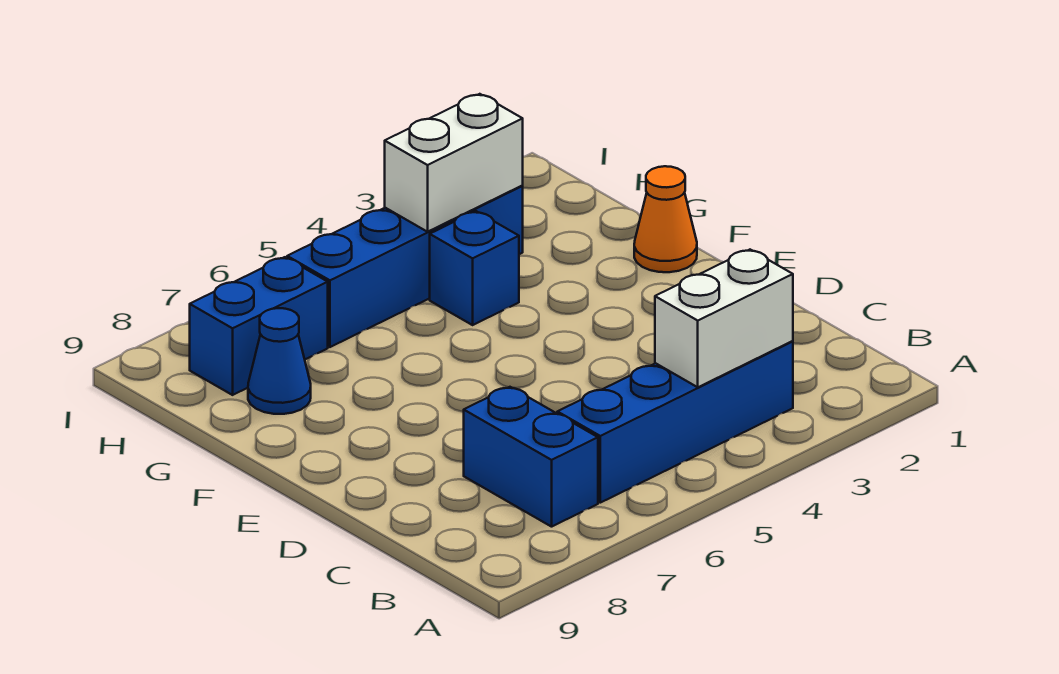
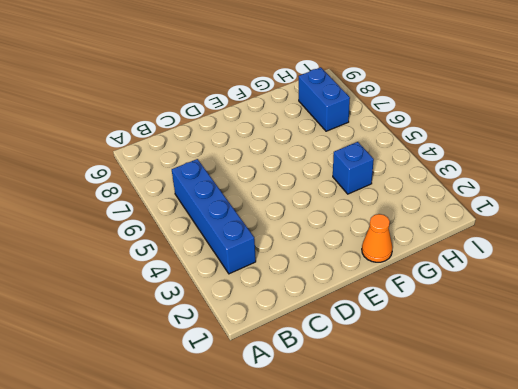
none -> blue 1x2 brick [464,387,598,527]
none -> blue 1x1 cone [248,308,311,414]

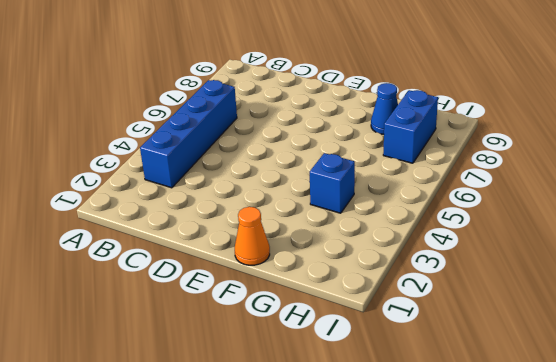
none -> blue 1x2 brick [464,387,598,527]
none -> blue 1x4 brick [287,186,523,347]

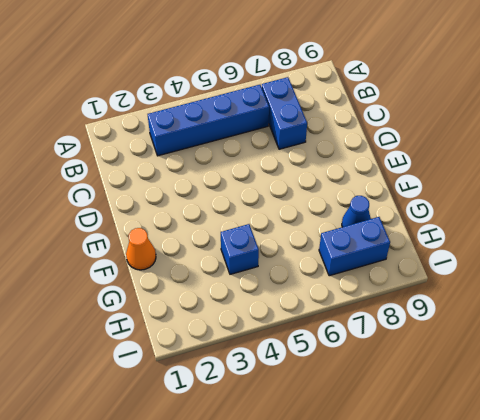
none -> blue 1x4 brick [287,186,523,347]
none -> white 1x2 brick [655,250,793,387]

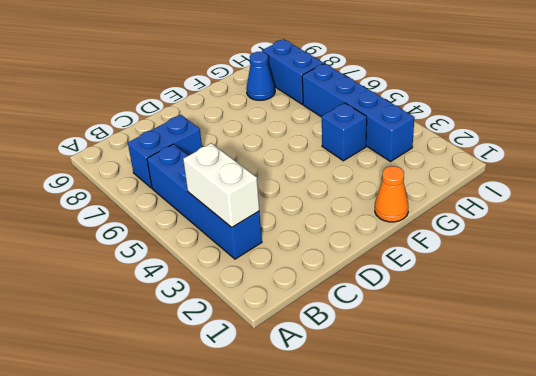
none -> white 1x2 brick [385,94,523,232]

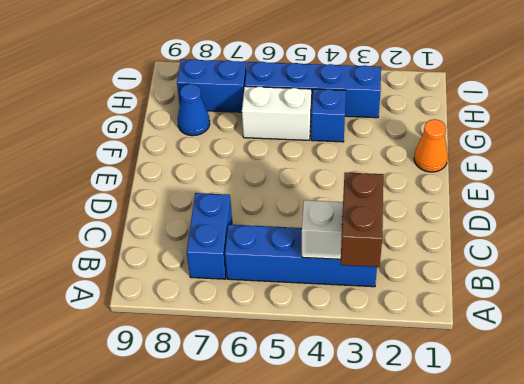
brown 1x2 brick [340,172,383,267] -> none
white 1x2 brick [242,86,312,140] -> white 1x2 brick moved to [385,94,523,232]

